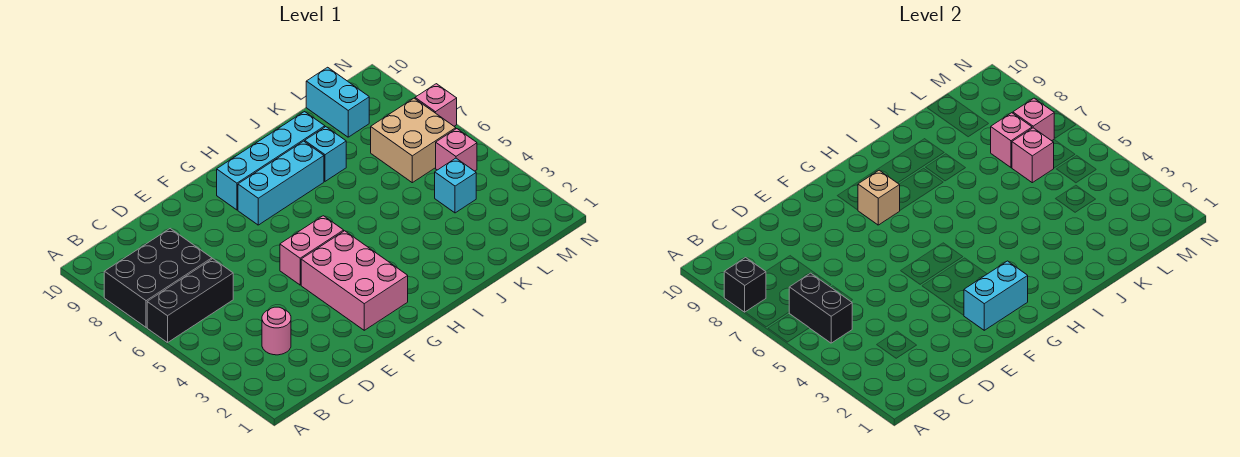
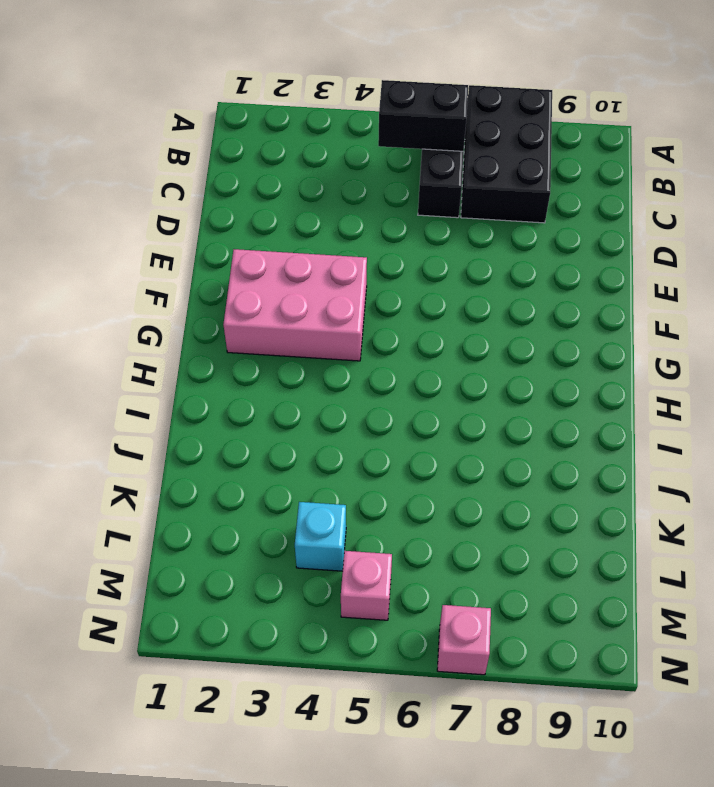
none -> pink 1x1 round brick [262,307,291,355]
none -> pink 1x2 brick [280,216,344,285]
none -> cyan 1x3 brick [238,141,324,225]

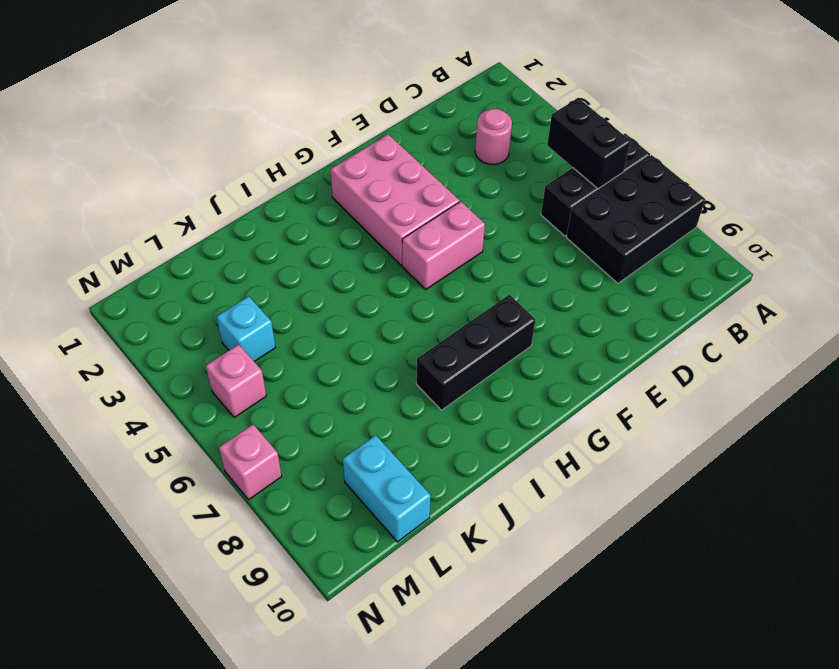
black 1x3 brick [416,295,535,410] -> cyan 1x3 brick [238,141,324,225]
none -> cyan 1x4 brick [217,112,325,210]
none -> cyan 1x1 brick [305,127,346,181]
none -> tan 2x2 brick [371,98,456,183]

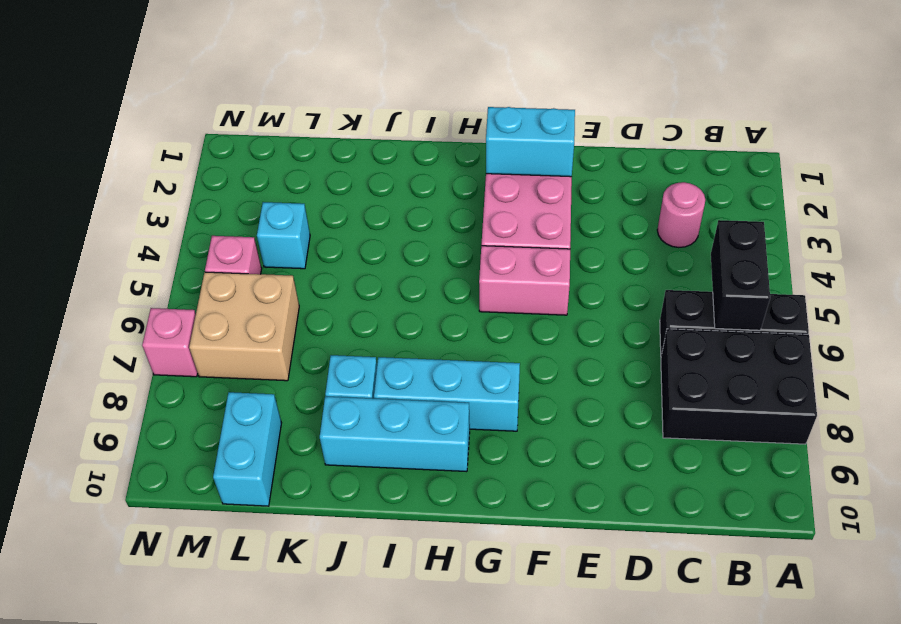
cyan 1x3 brick [320,396,470,472] -> cyan 1x4 brick [217,112,325,210]
none -> black 1x1 brick [724,258,766,312]
none -> tan 1x1 brick [858,170,900,225]
none -> pink 1x1 brick [1012,128,1054,183]

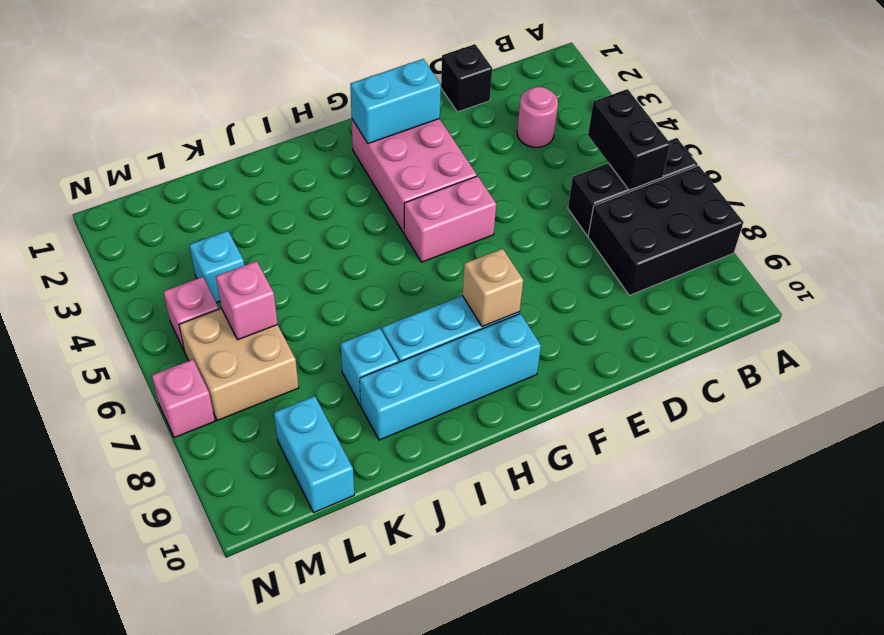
black 1x1 brick [441,44,492,112] -> black 1x1 brick moved to [724,258,766,312]
none -> pink 1x1 brick [991,113,1032,167]
none -> pink 1x1 brick [1013,98,1054,141]

